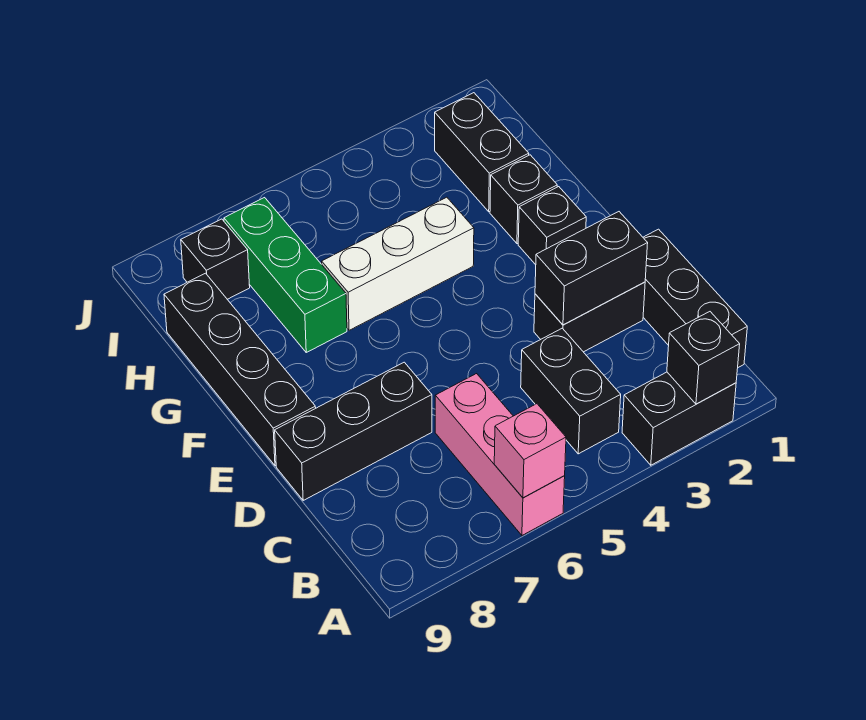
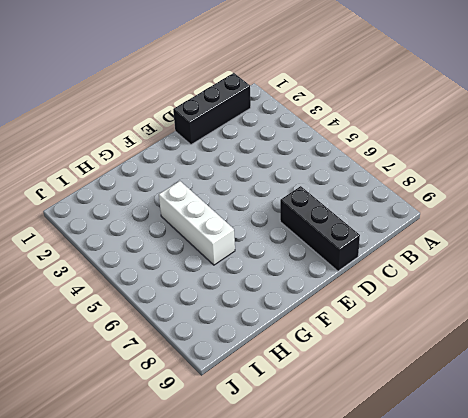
none -> black 1x2 brick [622,372,736,465]
none -> pink 1x3 brick [435,374,565,535]
none -> black 1x2 brick [521,328,621,454]

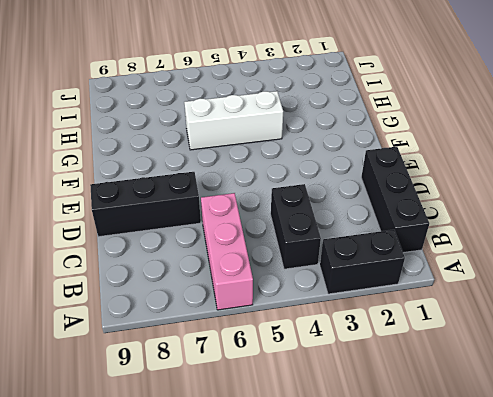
none -> black 1x2 brick [534,282,645,352]
none -> black 1x4 brick [164,273,316,466]
none -> black 1x1 brick [518,187,586,265]

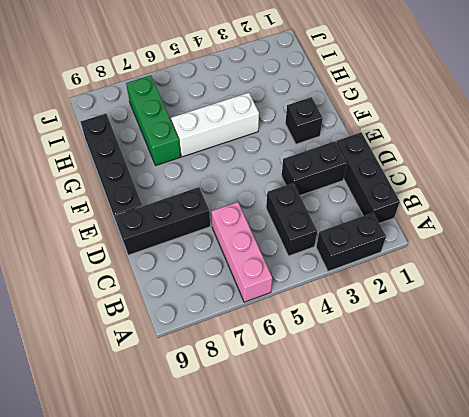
none -> black 1x1 brick [490,155,557,244]
none -> black 1x2 brick [435,93,529,212]
none -> black 1x1 brick [181,219,250,299]

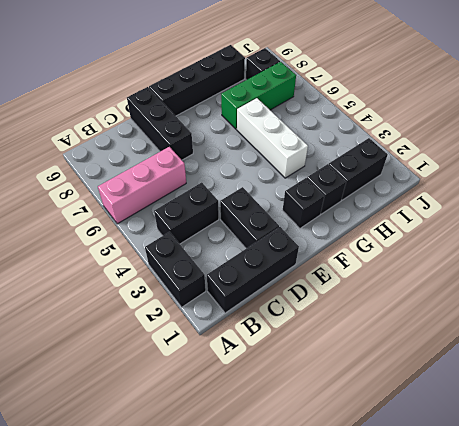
none -> black 1x1 brick [667,312,740,404]
none -> pink 1x1 brick [494,404,566,498]
none -> black 1x2 brick [535,212,648,325]

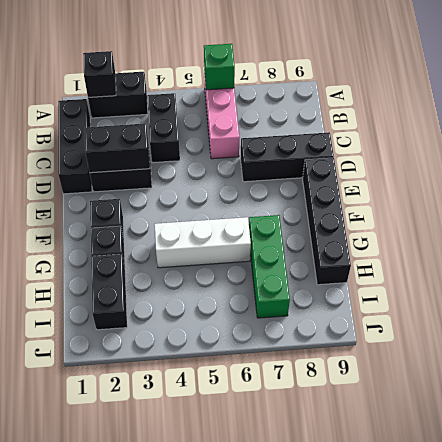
green 1x1 brick [204,44,235,90] -> pink 1x1 brick [494,404,566,498]
none -> black 1x1 brick [181,219,250,299]

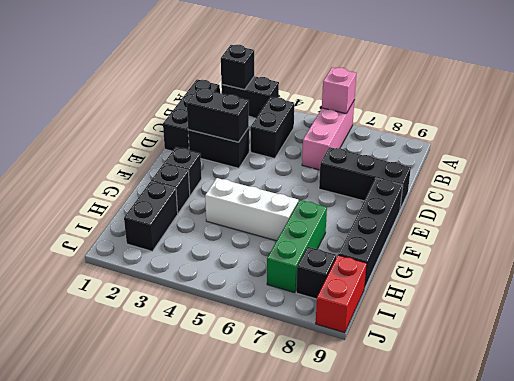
red 1x2 brick [316,255,367,333] -> none

